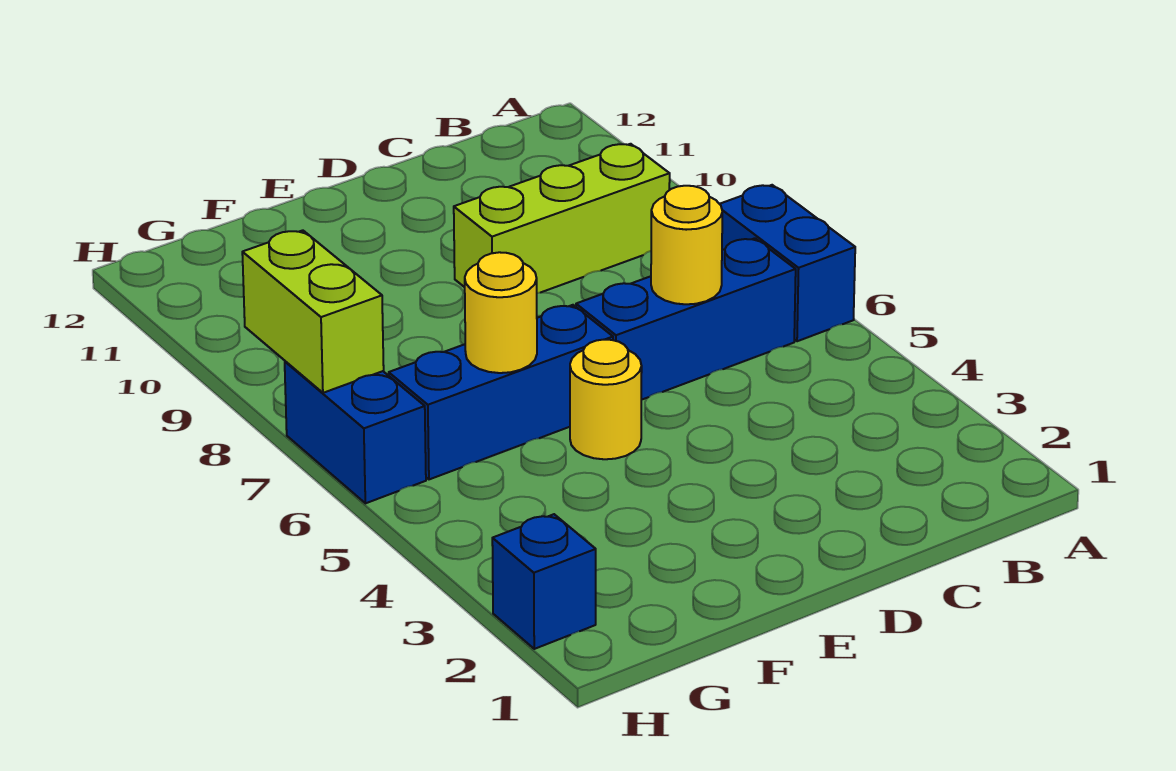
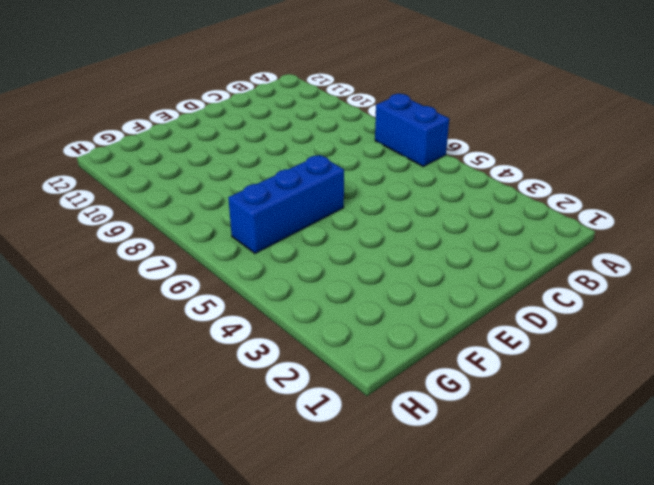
none -> blue 1x3 brick [576,238,796,400]
none -> lime 1x3 brick [454,144,670,293]

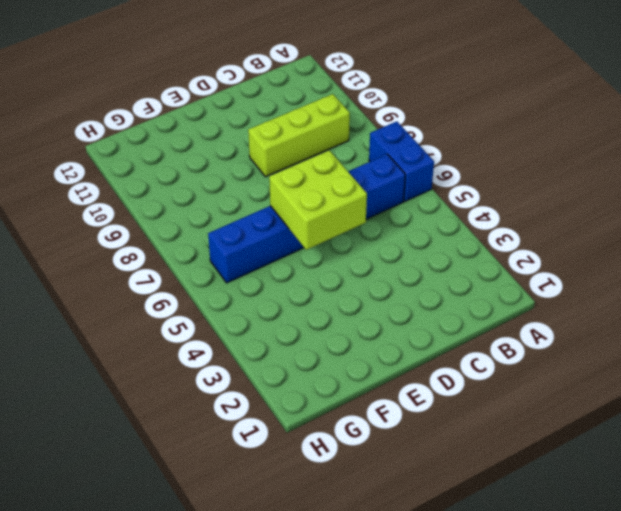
lime 2x2 brick [269,150,367,250] -> none
none -> yellow 1x1 round brick [570,340,642,459]
none -> blue 1x1 brick [492,514,596,649]

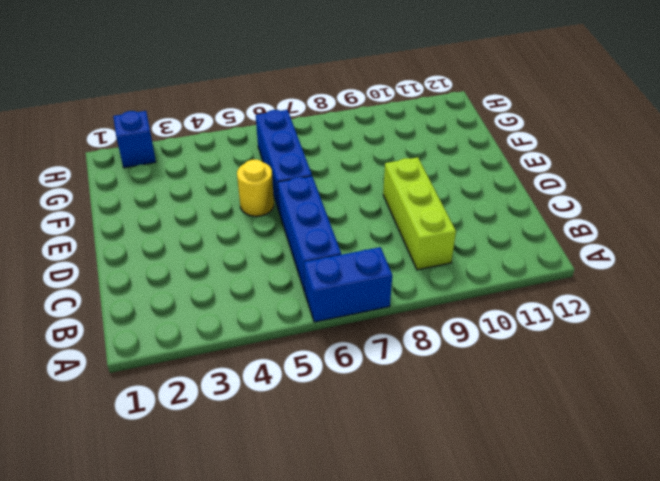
none -> blue 1x2 brick [285,361,426,503]
none -> yellow 1x1 round brick [651,186,722,304]

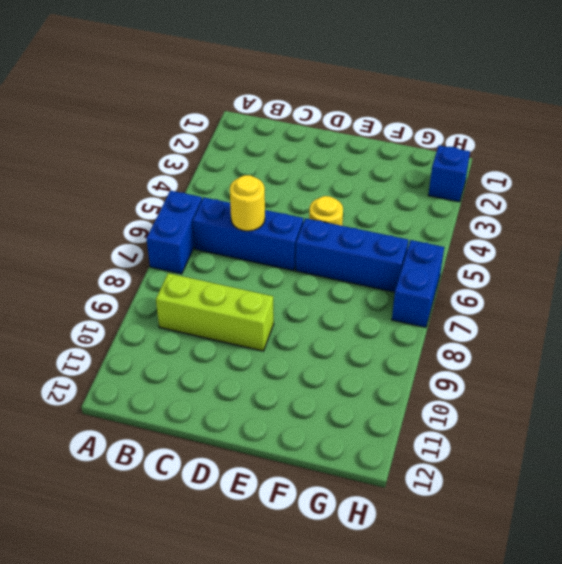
none -> yellow 1x1 round brick [465,252,537,373]
none -> lime 1x2 brick [242,230,384,393]

